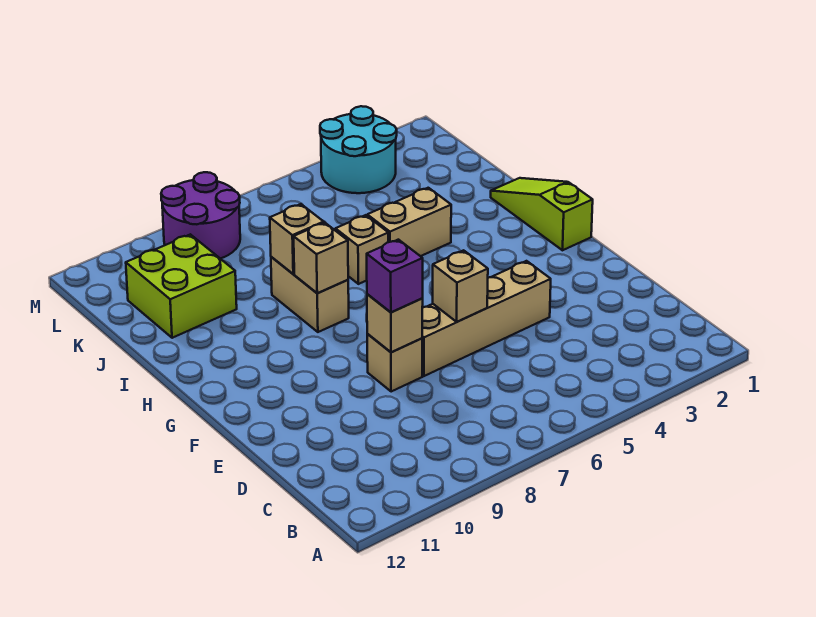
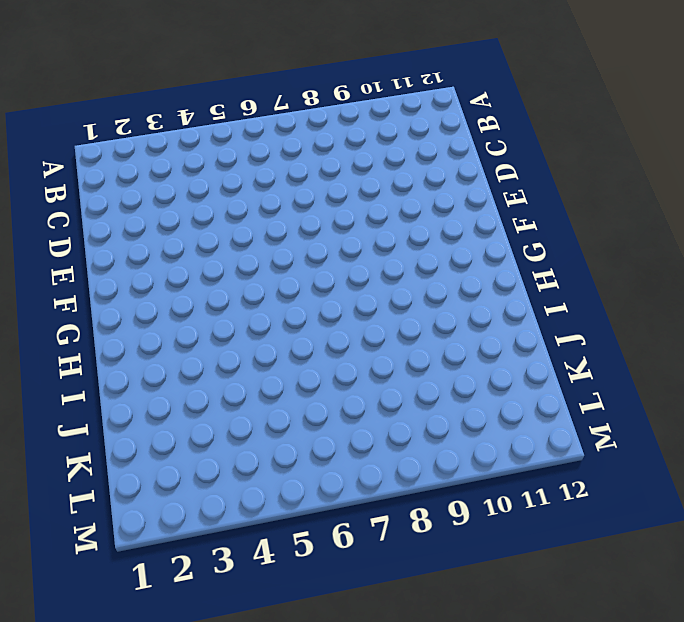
none -> tan 1x4 brick [422,261,551,376]
none -> tan 1x1 brick [367,334,422,392]
none -> lime 1x3 slope [491,178,593,250]

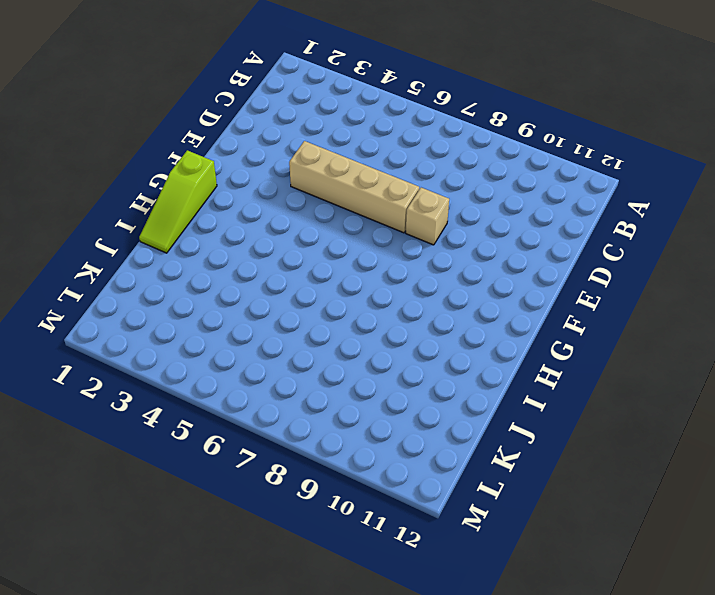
none -> tan 1x2 brick [271,257,349,332]
none -> tan 1x2 brick [367,188,451,256]
none -> tan 1x1 brick [335,215,388,284]

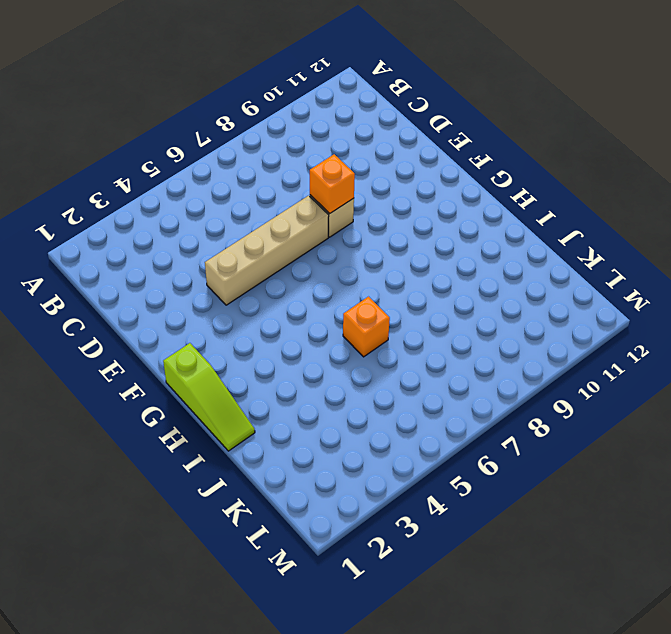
orange 1x1 brick [310,154,355,213] -> tan 1x1 brick [367,294,423,352]
orange 1x1 brick [343,297,390,357] -> tan 1x1 brick [335,215,388,284]
none -> tan 1x2 brick [271,257,349,332]
none -> tan 1x2 brick [367,188,451,256]
none -> lime 2x2 brick [126,234,237,338]

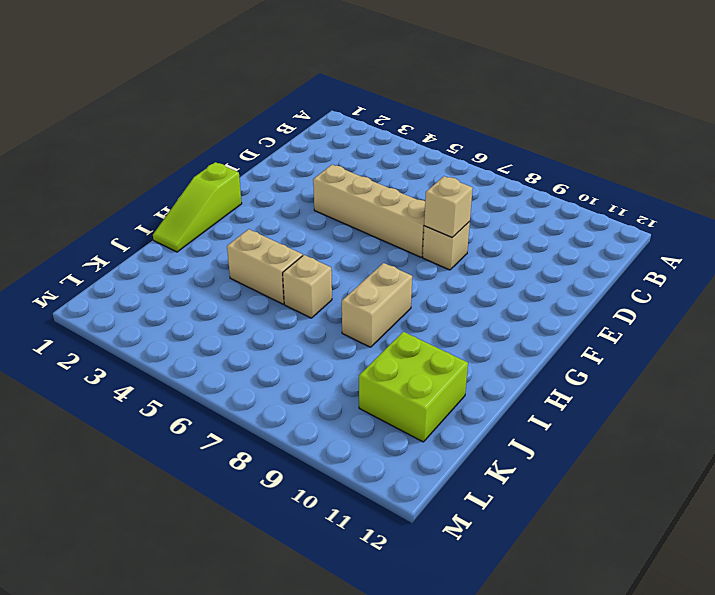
none -> cyan 2x2 round brick [320,106,397,193]
none -> purple 2x2 round brick [161,172,240,259]
none -> tan 1x1 brick [433,250,488,322]

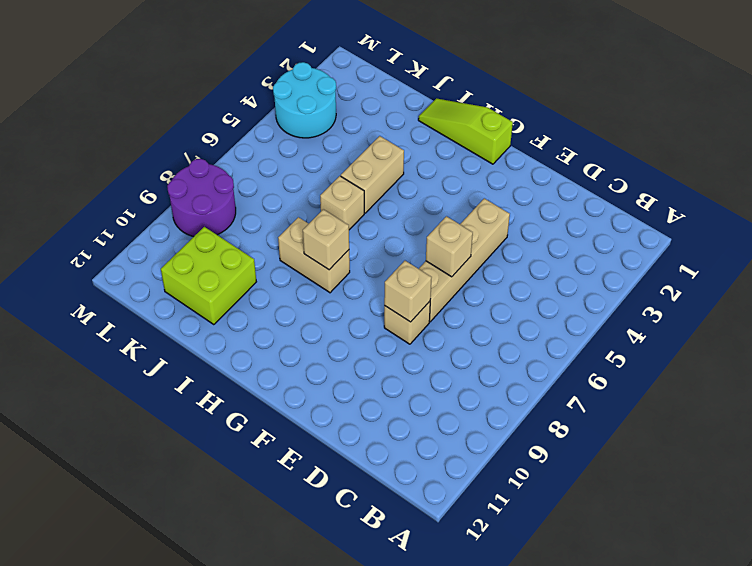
none -> tan 1x1 brick [270,204,324,274]
none -> purple 1x1 brick [367,240,423,312]

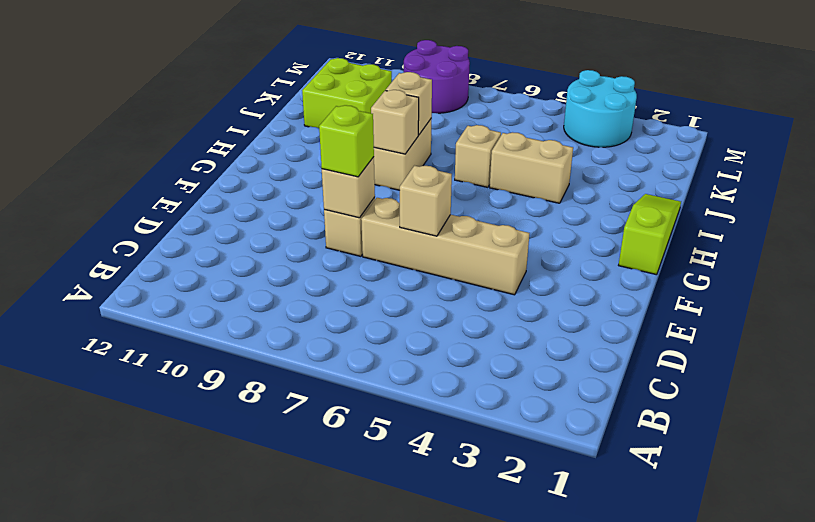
lime 1x1 brick [319,105,374,177] -> purple 1x1 brick [367,240,423,312]

